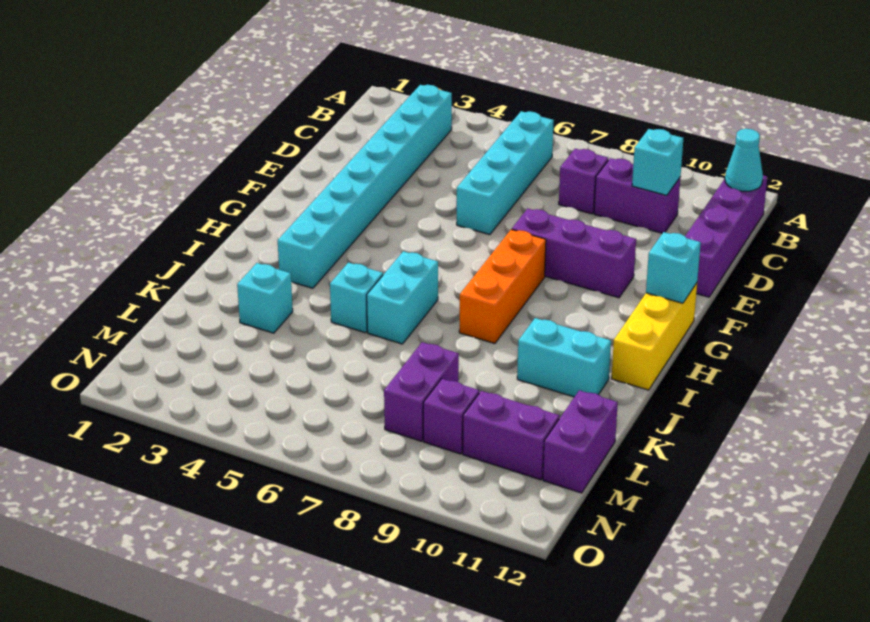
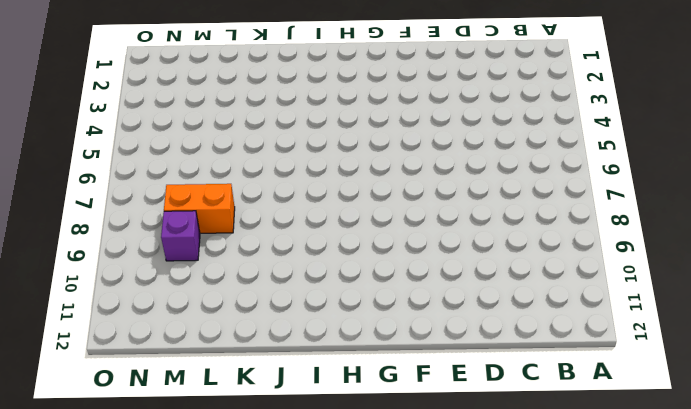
orange 1x2 brick [164,184,235,233] -> purple 1x2 brick [384,342,459,441]
none -> cyan 1x8 brick [278,85,452,288]
none -> cyan 1x4 brick [457,111,554,235]
none -> purple 1x4 brick [685,175,767,297]

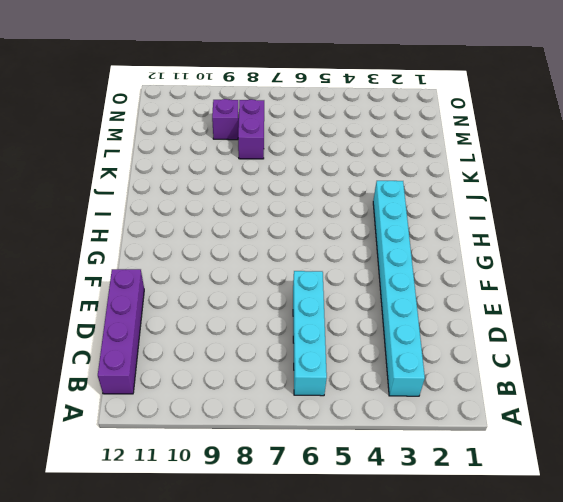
none -> purple 1x1 brick [559,149,608,214]
none -> purple 1x2 brick [594,158,680,233]
none -> purple 1x3 brick [512,209,636,298]

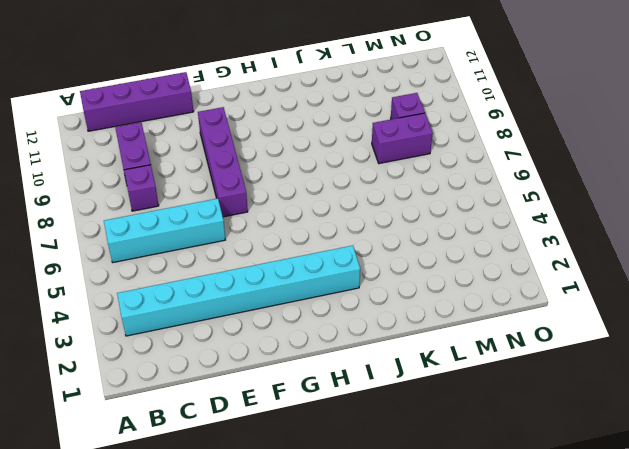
purple 1x4 brick [198,107,248,217] -> purple 1x3 brick [512,209,636,298]
none -> orange 1x3 brick [459,229,546,344]
none -> yellow 1x3 brick [611,283,697,390]
none -> cyan 1x2 brick [367,251,438,344]

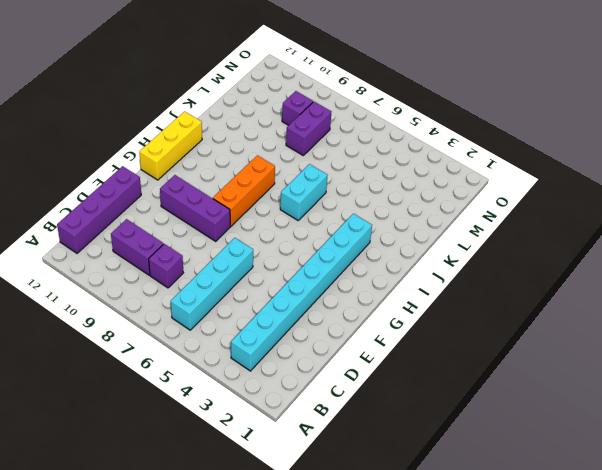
none -> cyan 1x1 brick [330,262,383,333]
none -> cyan 1x2 brick [517,318,611,397]
none -> cyan 1x1 brick [237,263,293,333]

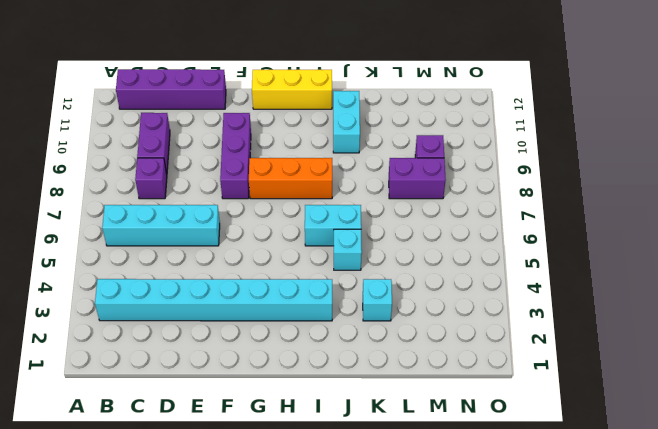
none -> purple 1x2 brick [543,390,618,493]
none -> purple 1x2 brick [463,391,560,480]
none -> cyan 1x1 cone [725,129,763,191]

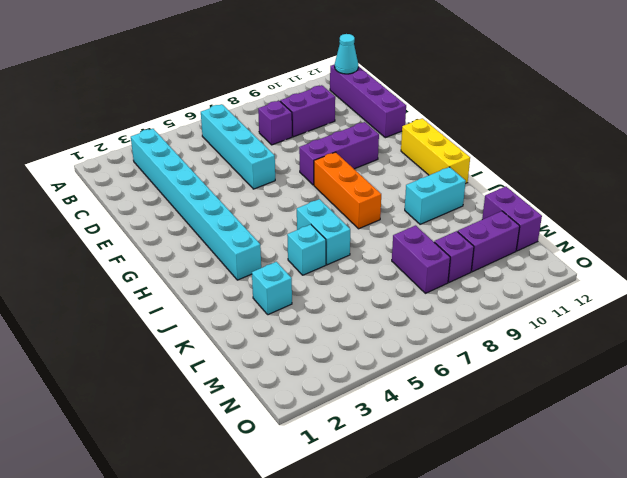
none -> cyan 1x1 brick [632,129,683,196]
none -> cyan 1x1 brick [646,232,701,303]

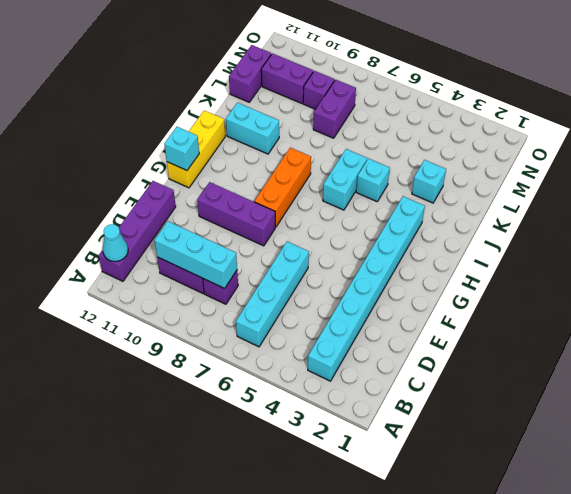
cyan 1x3 brick [155,221,237,288] -> cyan 1x1 brick [632,129,683,196]

